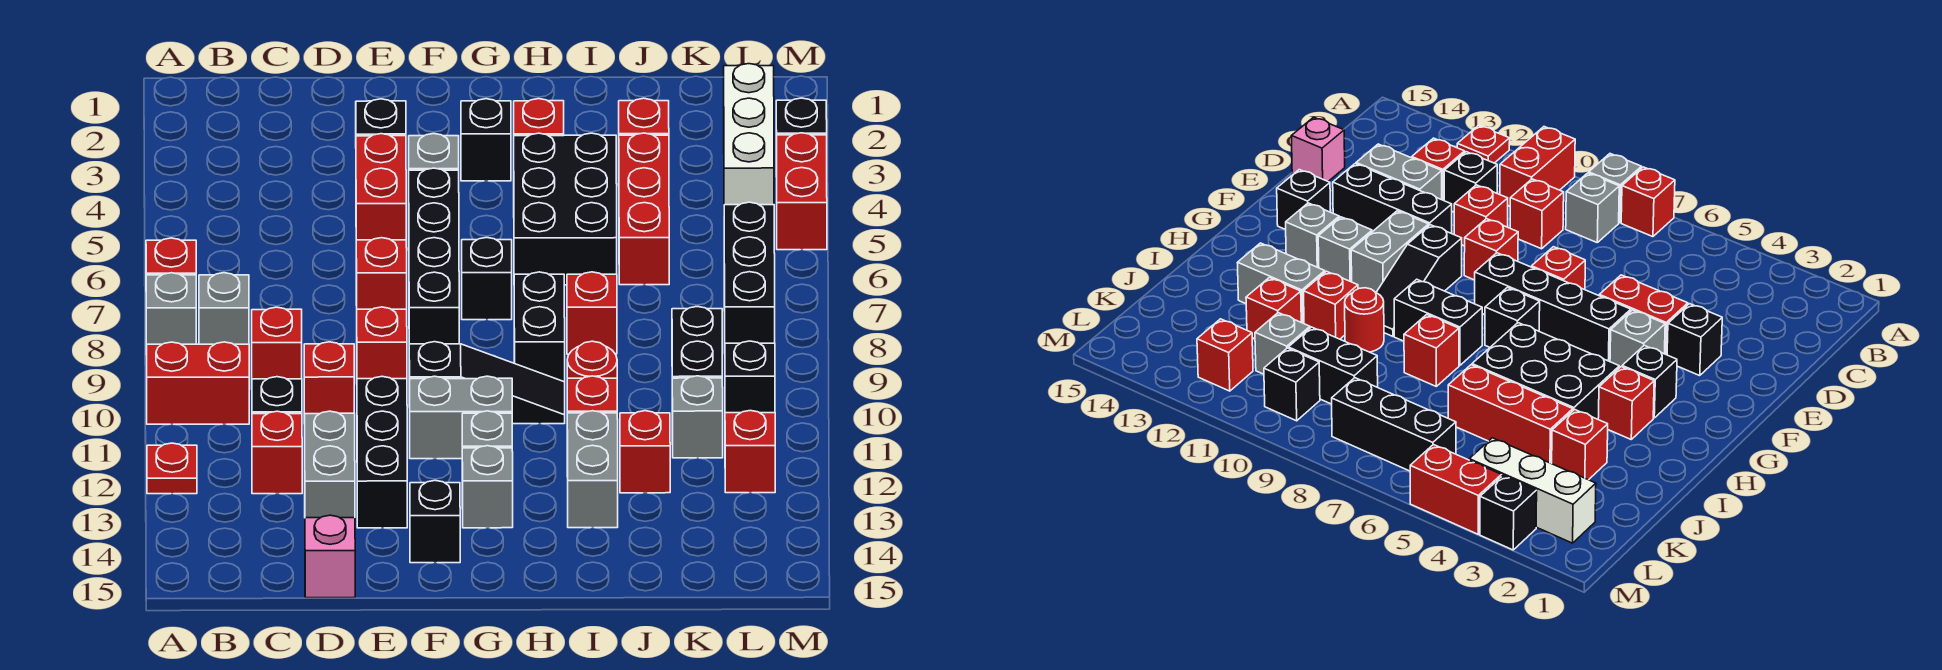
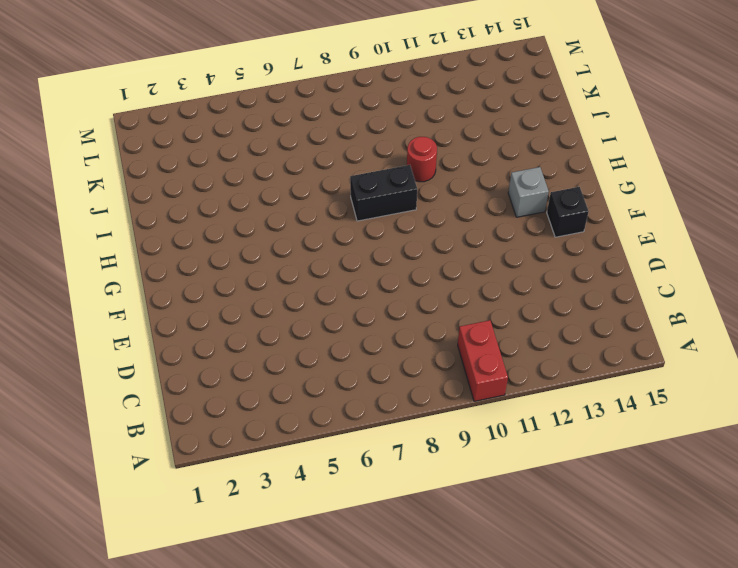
none -> red 1x1 brick [146,238,196,275]
none -> grey 1x1 brick [146,273,196,355]
none -> red 1x1 plate [147,443,197,494]
none -> grey 1x1 brick [199,273,249,344]

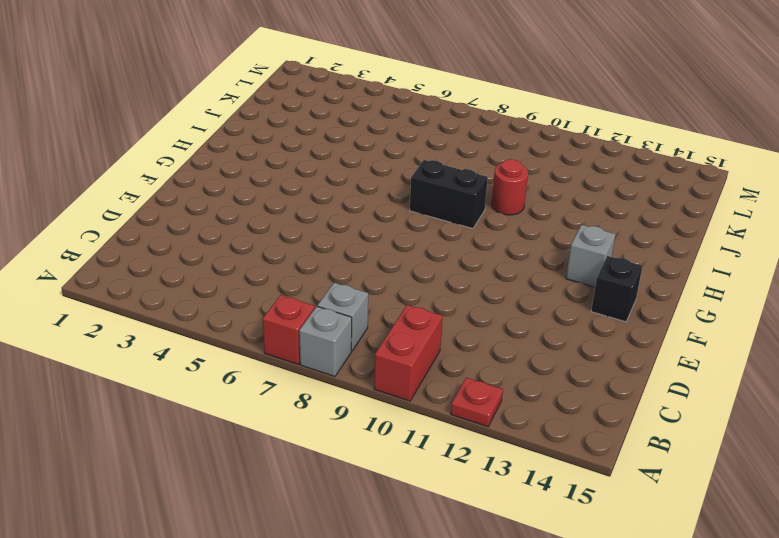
none -> red 1x1 brick [252,307,302,379]
none -> black 1x1 brick [252,377,302,414]
none -> red 1x1 brick [252,411,302,494]
none -> red 1x1 brick [304,342,354,424]

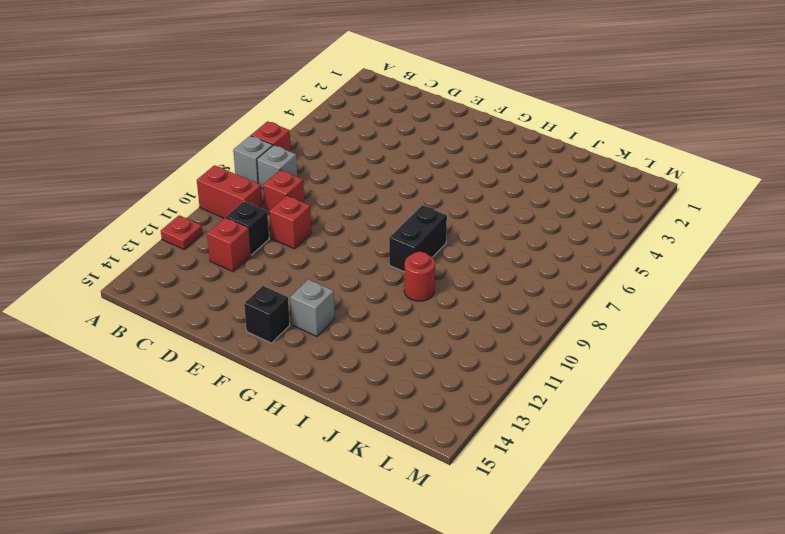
none -> grey 1x2 brick [305,411,355,518]
none -> pink 1x1 brick [305,515,355,598]
none -> black 1x1 brick [356,99,406,136]
none -> red 1x2 brick [356,134,406,240]

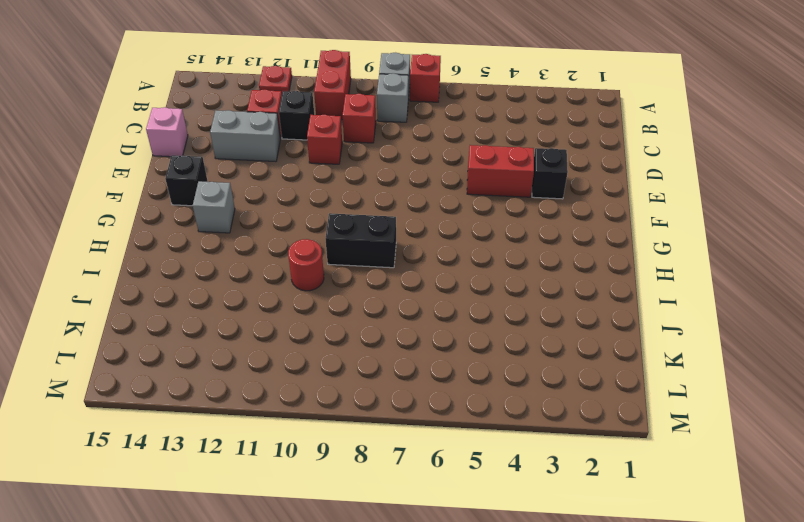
none -> red 1x1 brick [356,238,407,309]
none -> red 1x1 brick [357,307,407,379]
none -> black 1x3 brick [357,377,407,528]
none -> grey 1x1 brick [409,134,459,170]

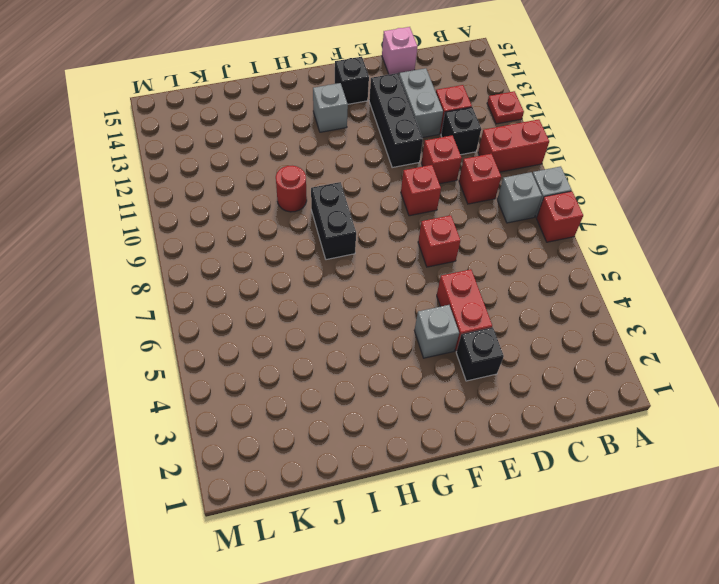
none -> black 1x4 brick [409,168,459,344]
none -> black 1x3 slope [409,342,565,424]
none -> grey 1x2 brick [410,376,512,459]
none -> black 1x1 brick [461,99,511,181]

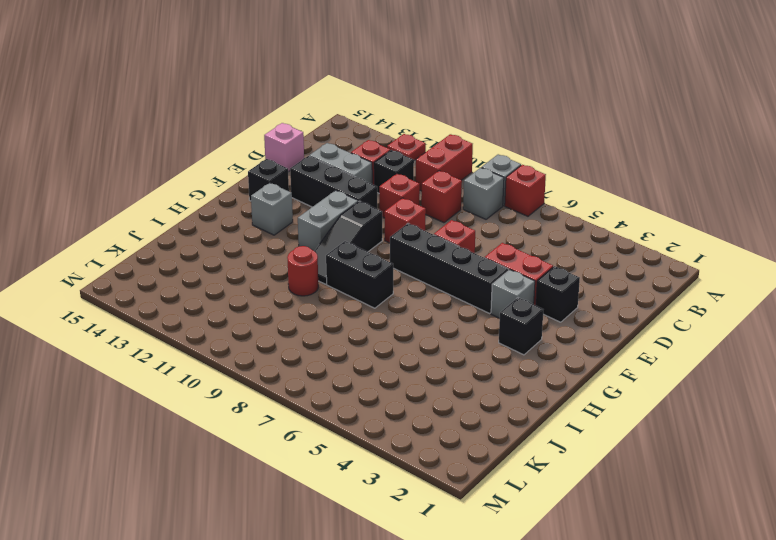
none -> black 1x1 brick [462,238,512,320]
none -> grey 1x1 brick [462,411,512,448]
none -> red 1x1 brick [514,99,564,136]
none -> black 2x3 brick [514,133,617,285]

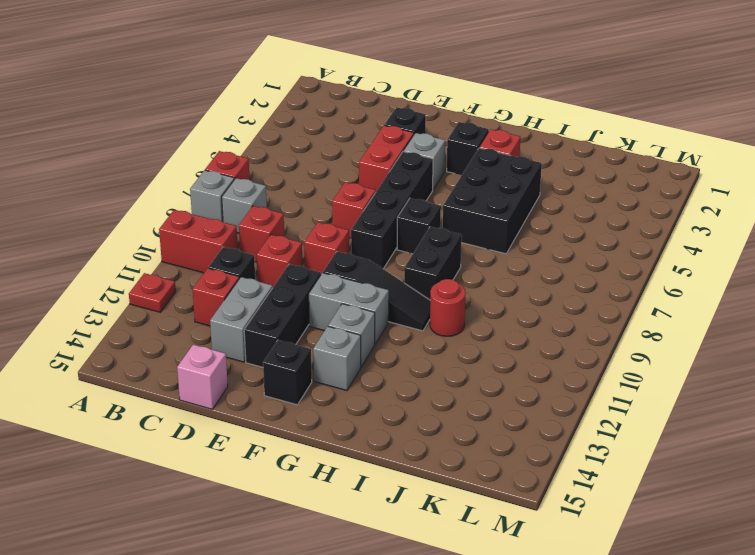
none -> red 1x1 brick [567,272,617,354]
none -> red 1x1 brick [567,376,617,413]
none -> grey 1x2 brick [567,411,618,528]
none -> red 1x1 brick [619,98,669,135]

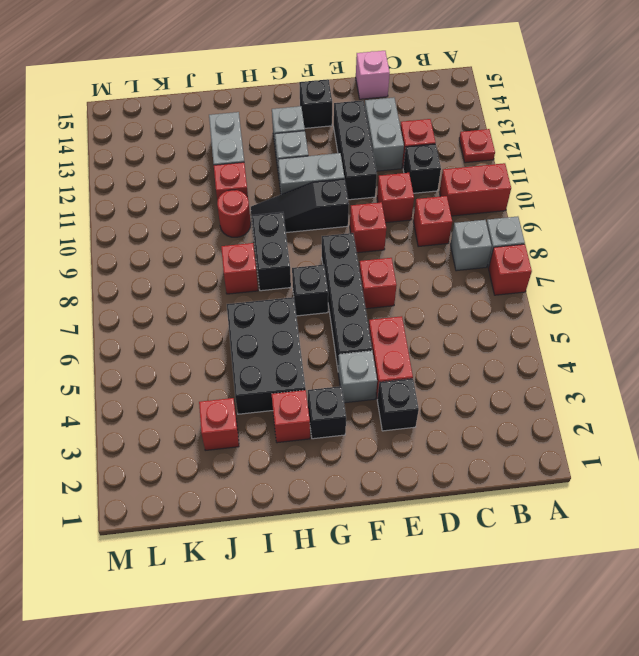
none -> red 1x3 brick [619,133,669,285]
none -> red 1x1 brick [620,411,670,493]
none -> black 1x2 brick [672,307,722,378]
none -> grey 1x1 brick [672,376,723,458]

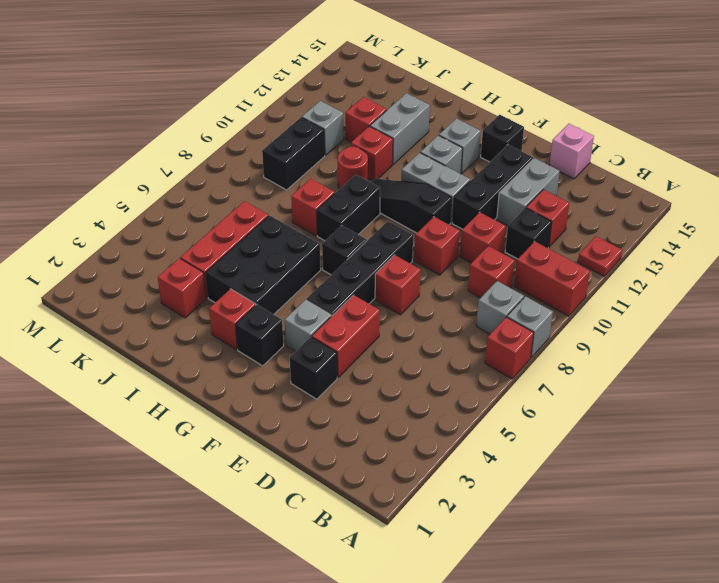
none -> white 1x3 brick [724,64,774,205]
none -> black 1x3 brick [724,202,775,343]
none -> black 1x1 brick [725,341,775,413]
none -> red 1x1 brick [725,411,775,493]

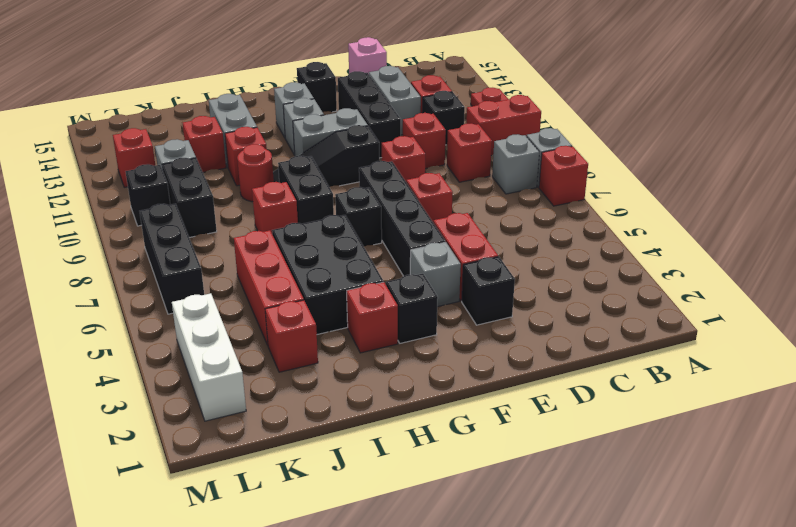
none -> black 1x1 brick [776,98,827,177]
none -> red 1x2 brick [777,133,827,250]

